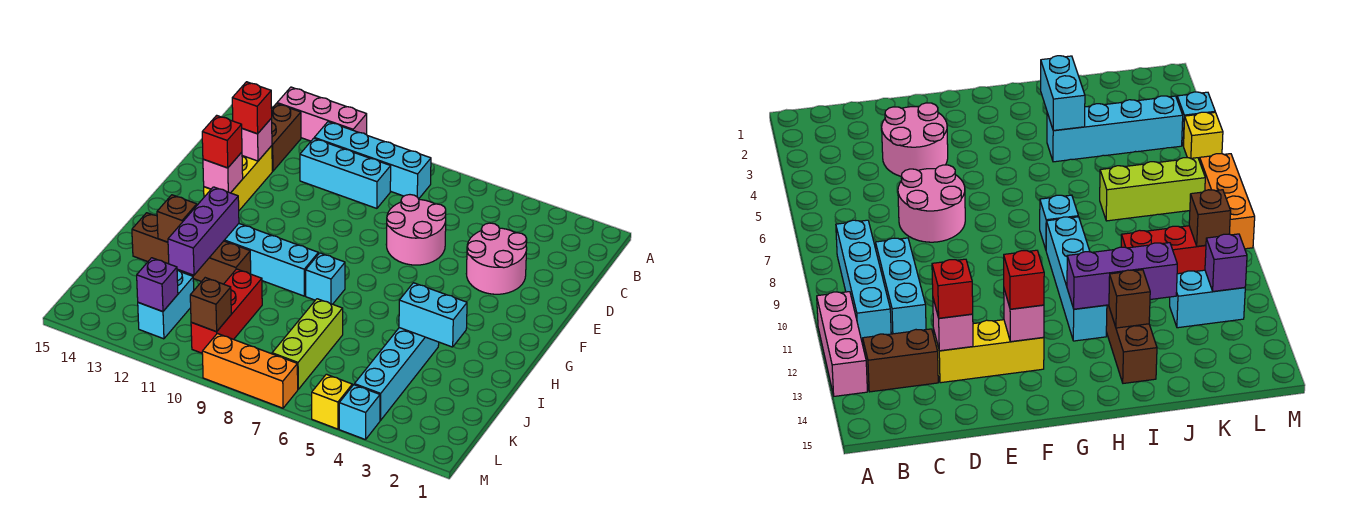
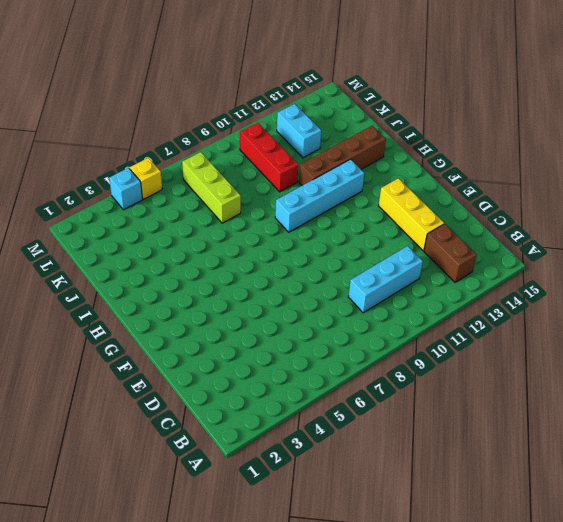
none -> pink 1x3 brick [277,87,367,141]
none -> cyan 1x4 brick [314,122,431,199]
none -> pink 2x2 round brick [466,223,527,294]

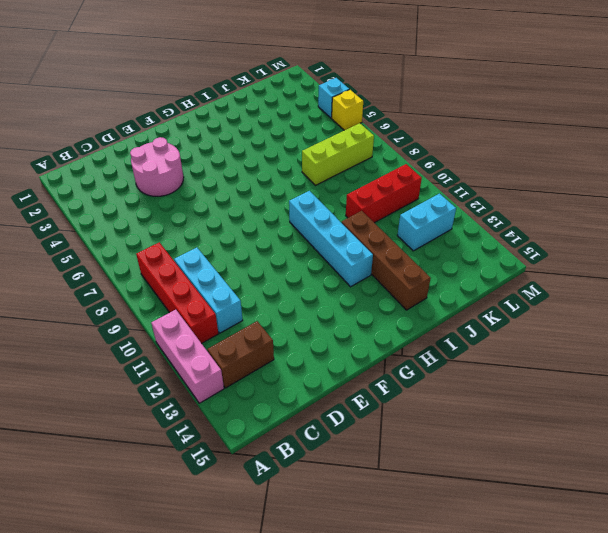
red 1x4 brick [136,242,218,343] -> cyan 1x4 brick [314,122,431,199]
none -> pink 2x2 round brick [386,195,446,265]
none -> yellow 1x3 brick [204,146,272,210]
none -> cyan 1x1 brick [306,253,345,304]

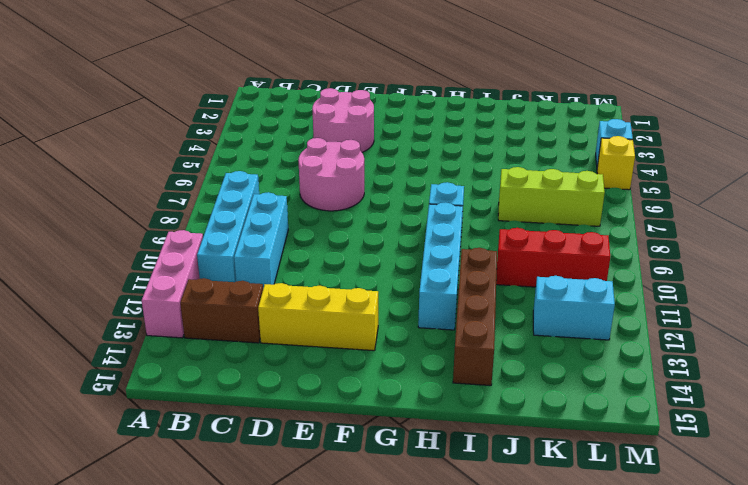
none -> cyan 1x4 brick [354,328,439,421]
none -> orange 1x3 brick [202,333,298,408]
none -> pink 1x1 brick [242,118,272,161]

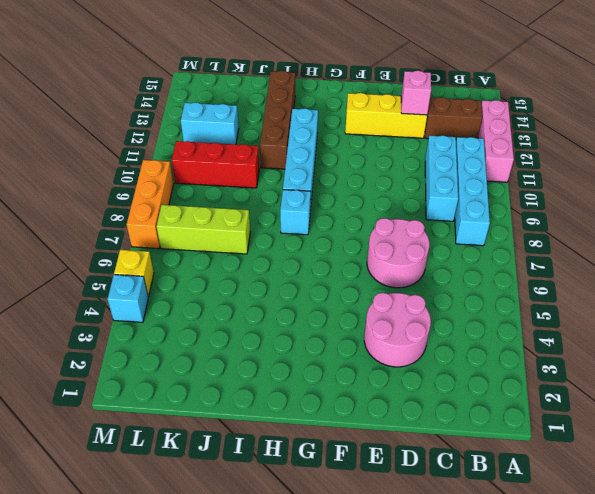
none -> cyan 1x4 brick [354,328,439,421]
none -> pink 1x1 brick [203,152,243,193]
none -> purple 1x3 brick [168,187,239,275]

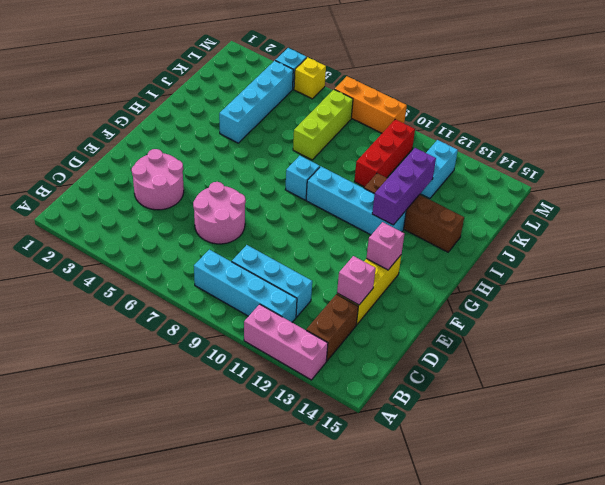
none -> cyan 1x2 brick [399,283,467,347]
none -> brown 1x1 brick [157,195,197,242]
none -> brown 1x1 brick [190,278,231,332]

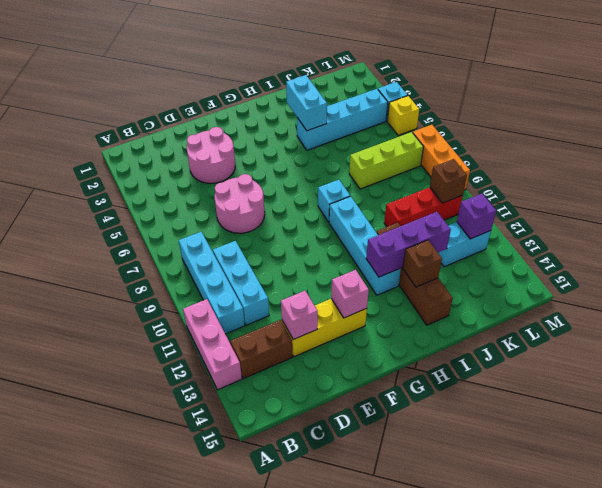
none -> red 1x1 brick [232,82,272,134]
none -> red 1x1 brick [202,115,242,168]

